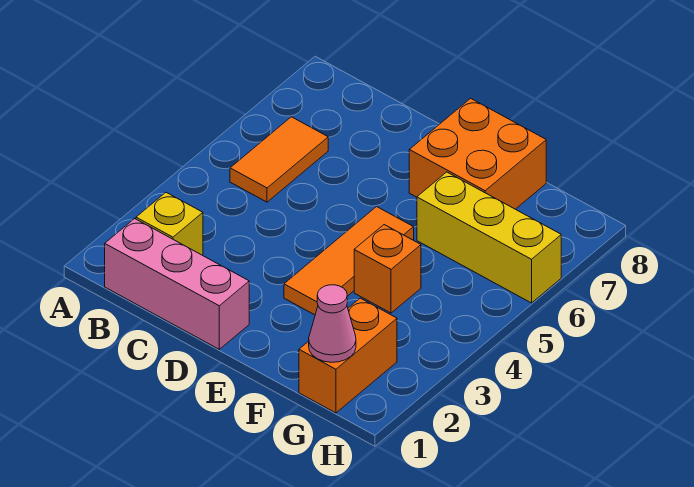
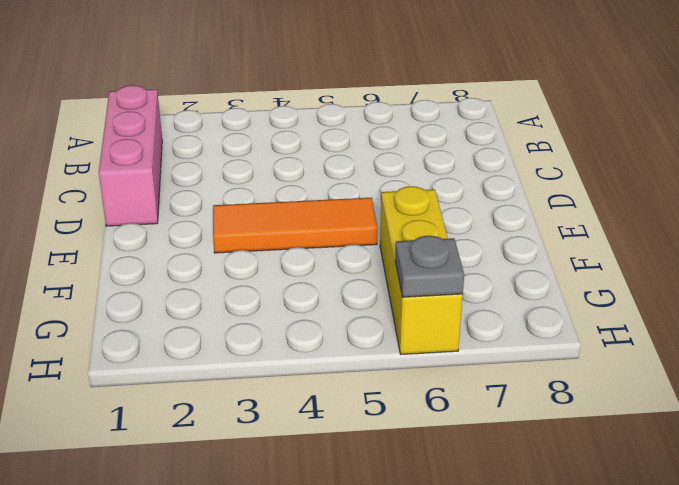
grey 1x1 plate [395,236,464,297] -> none
none -> yellow 1x1 brick [136,193,203,255]
none -> orange 1x2 tile [230,117,328,202]

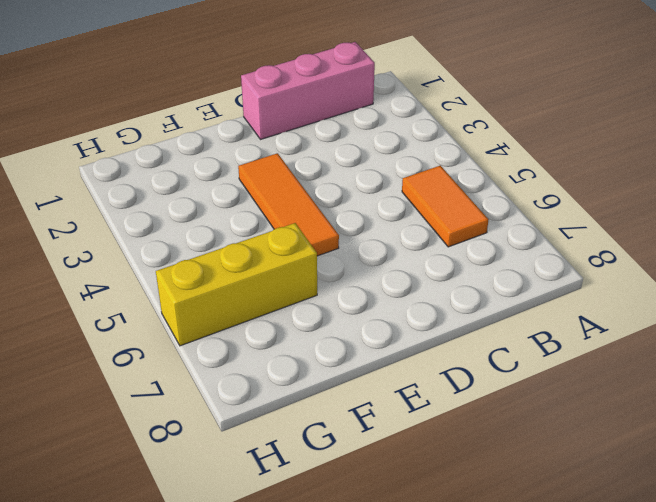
none -> yellow 1x1 brick [136,193,203,255]
none -> orange 2x2 brick [409,98,546,209]

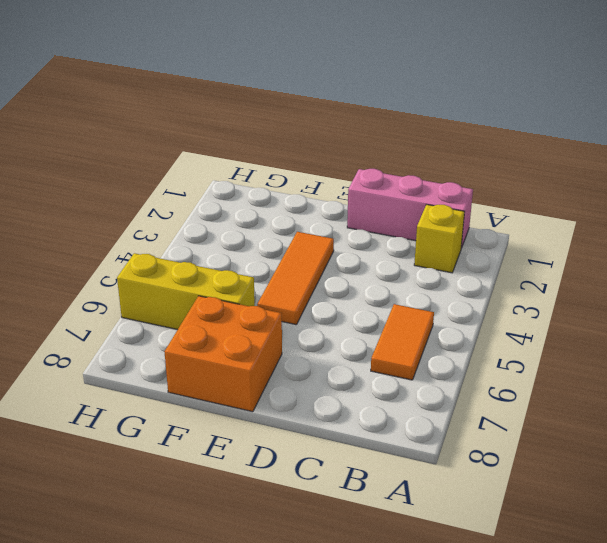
none -> orange 1x1 brick [354,225,421,313]
none -> orange 1x2 brick [299,298,397,413]

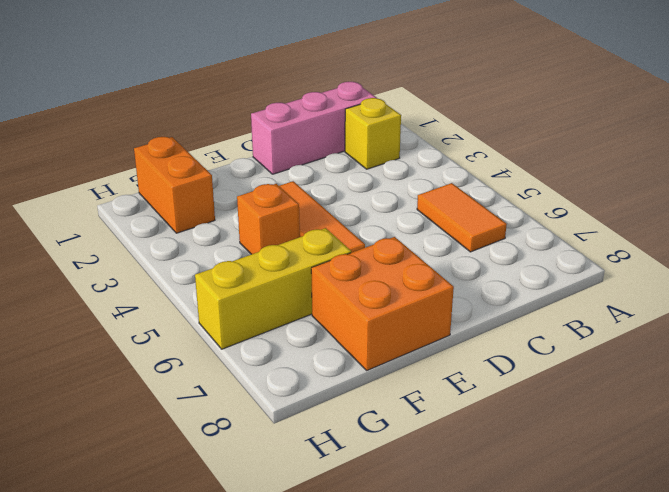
none -> pink 1x1 cone [309,285,356,362]

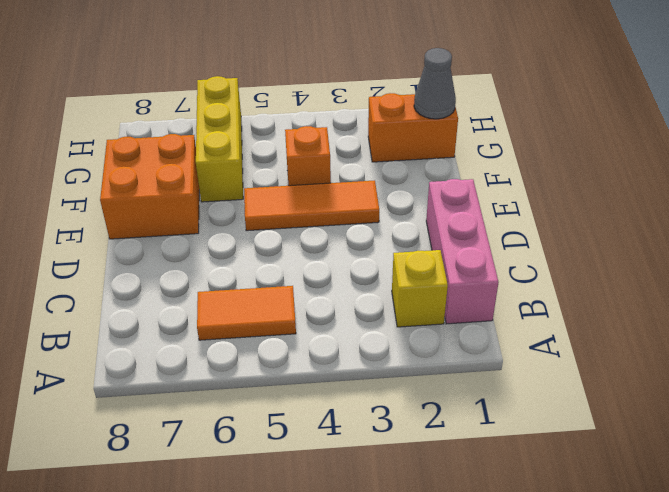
grey 1x1 cone [414,48,456,119] -> pink 1x1 cone [309,285,356,362]

